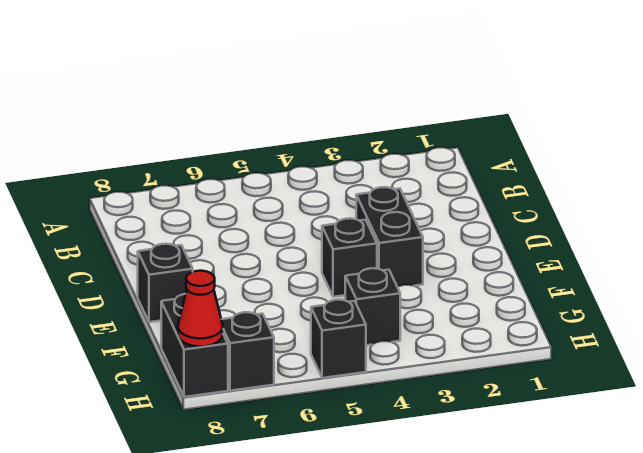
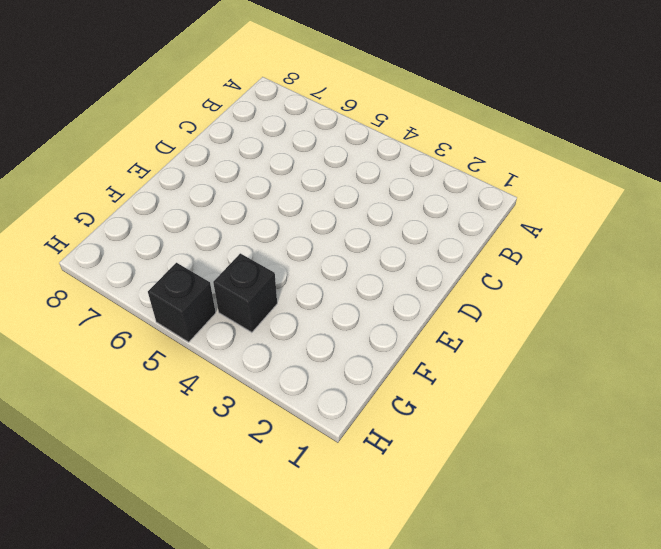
none -> black 1x2 brick [356,187,423,287]
none -> black 1x1 brick [322,218,377,297]

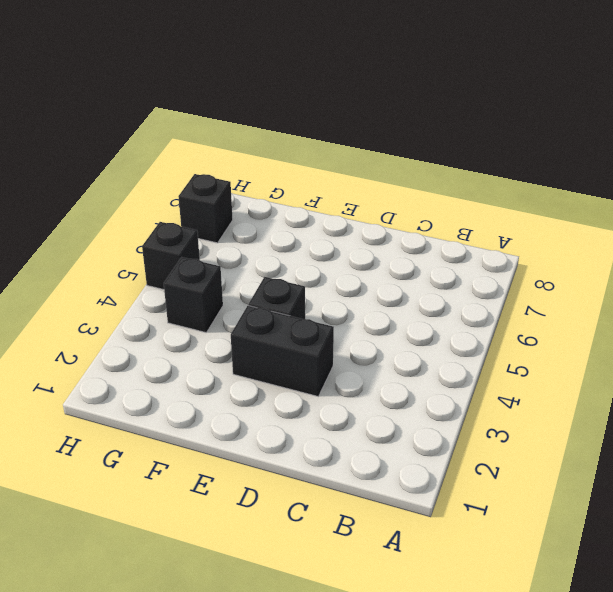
none -> black 1x1 brick [138,244,193,322]
none -> black 1x2 brick [161,294,228,397]

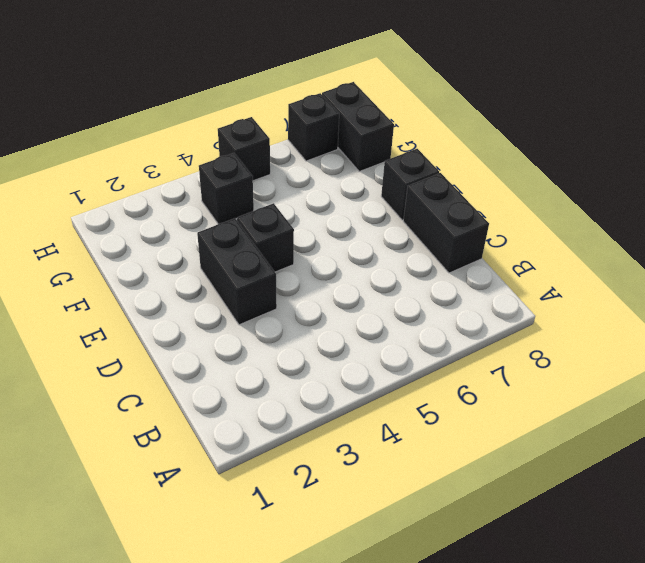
black 1x2 brick [403,173,489,273] -> none
none -> red 1x1 cone [178,271,223,346]

